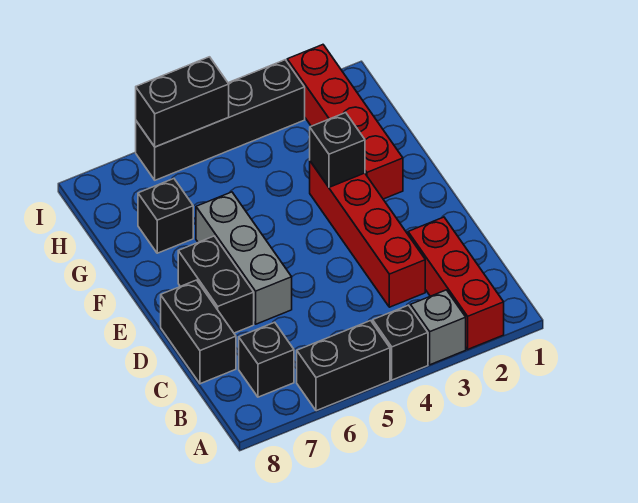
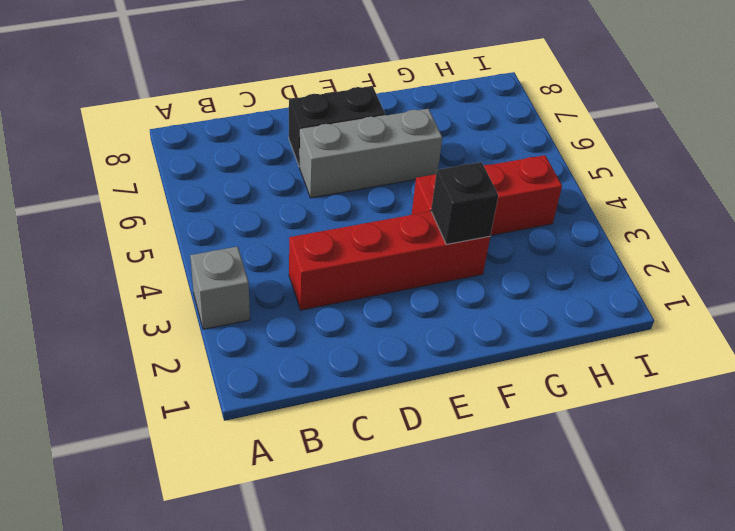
red 1x3 brick [412,155,562,235] -> red 1x3 brick moved to [408,217,504,349]
none -> black 1x1 brick [373,305,428,380]
none -> black 1x2 brick [297,321,390,411]
none -> black 1x1 brick [239,322,294,397]

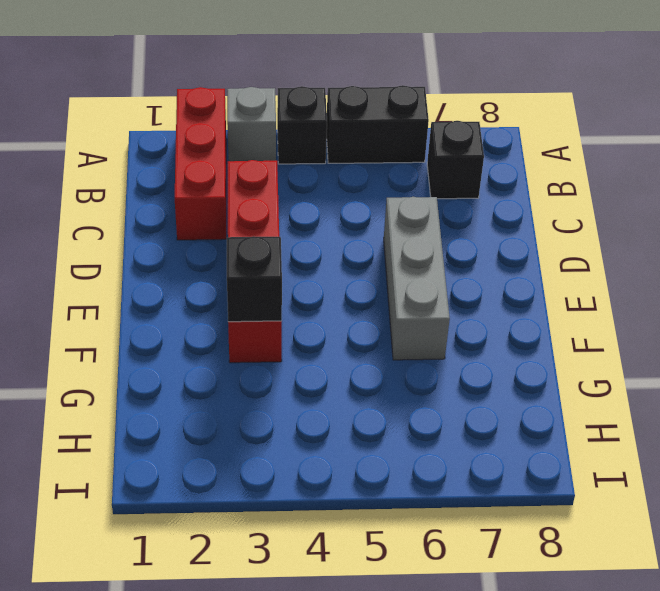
none -> black 1x2 brick [161,280,236,384]
none -> black 1x2 brick [178,236,254,333]
none -> red 1x4 brick [287,45,403,199]

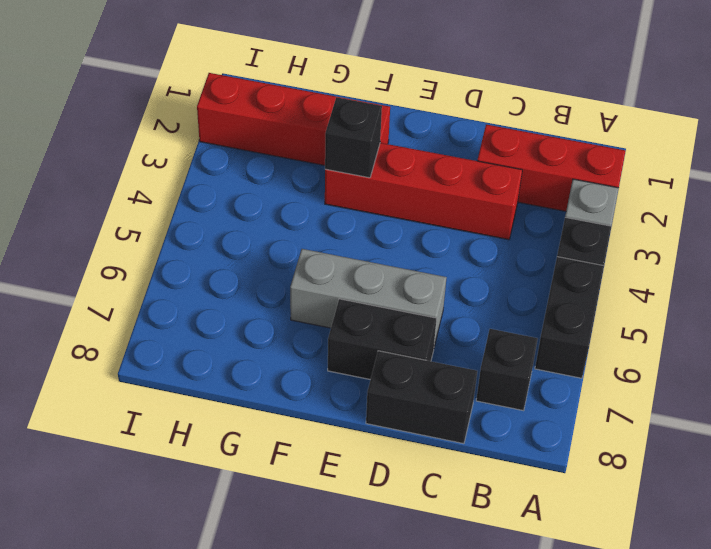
none -> black 1x1 brick [138,179,193,253]
none -> black 1x4 brick [136,60,305,180]
none -> black 1x2 brick [136,57,229,147]

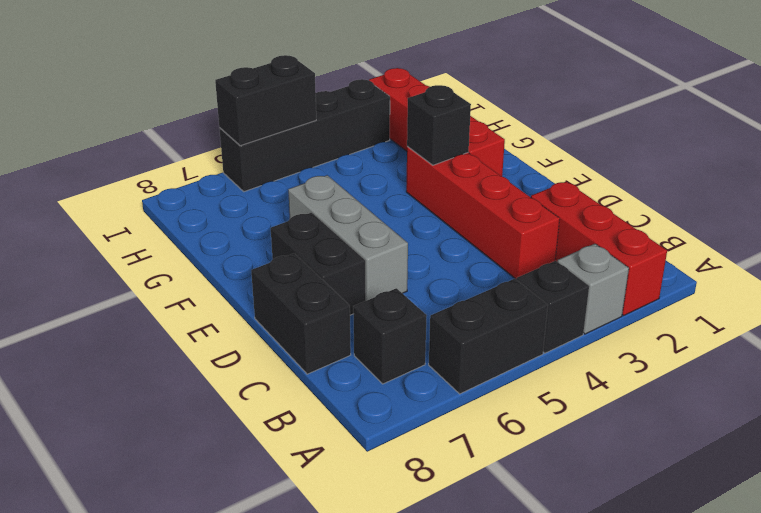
none -> black 1x1 brick [138,179,193,253]

